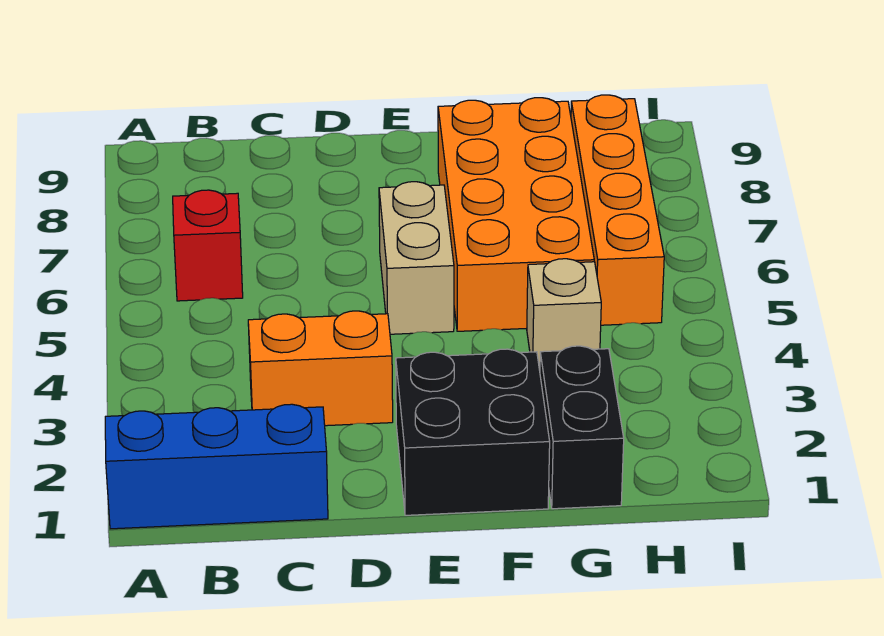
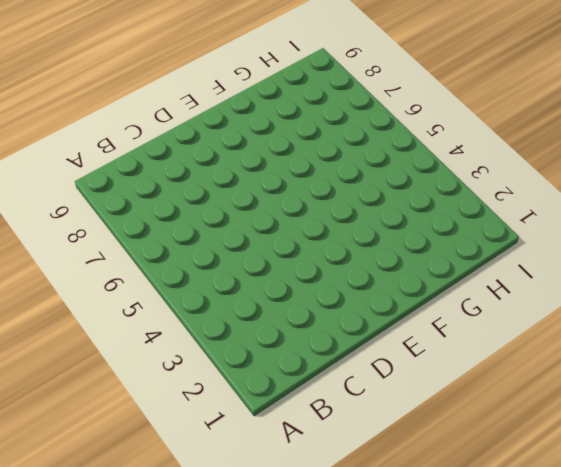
none -> blue 1x3 brick [105,404,328,529]
none -> red 1x1 brick [173,190,243,301]

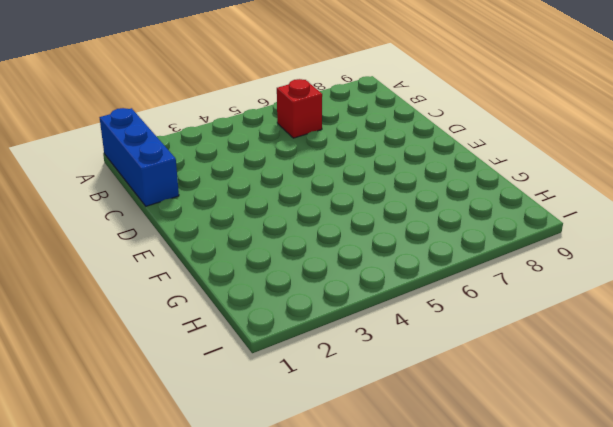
none -> orange 1x2 brick [248,311,393,426]
none -> black 2x2 brick [396,349,550,515]

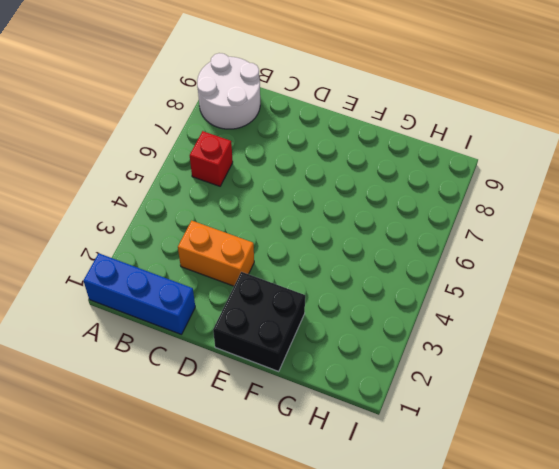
white 2x2 round brick [197,53,260,129] -> none
none -> tan 1x2 brick [379,182,454,334]
none -> orange 2x4 brick [438,98,594,331]

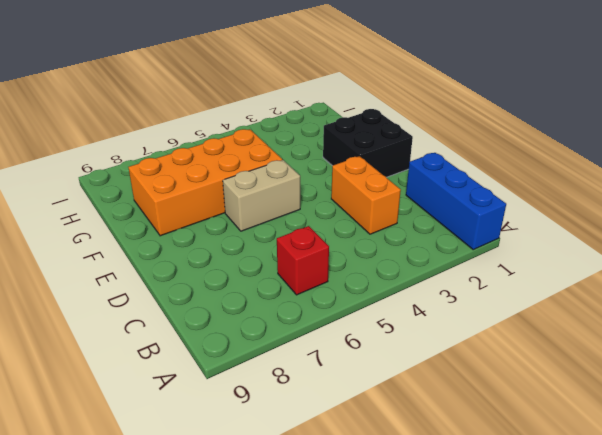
none -> black 1x2 brick [540,346,624,509]
none -> tan 1x1 brick [527,259,601,370]

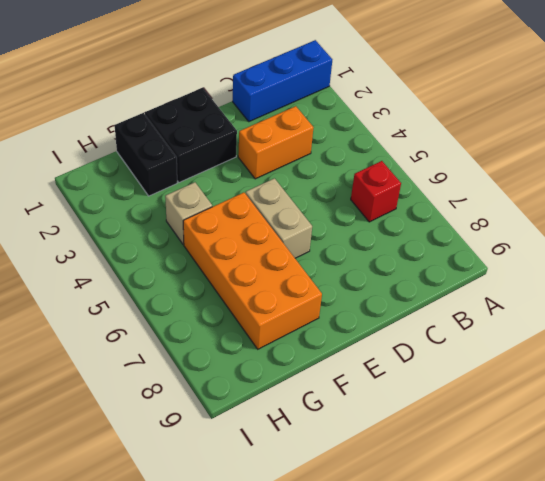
none -> orange 1x4 brick [571,95,664,325]

